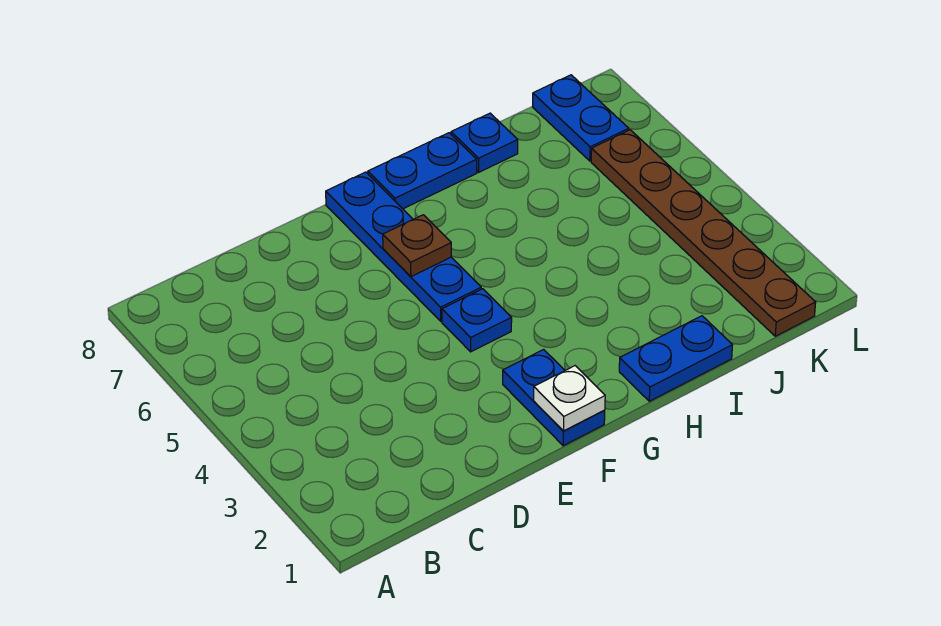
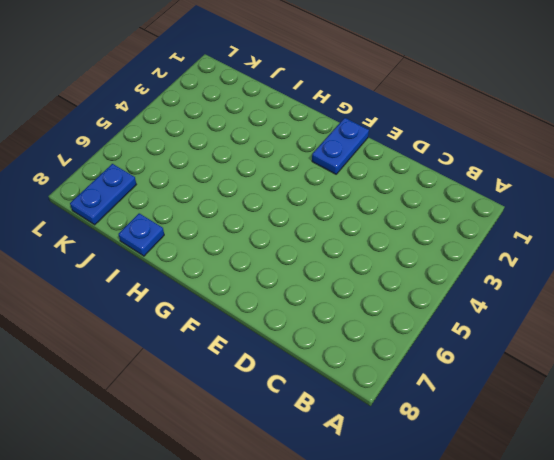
none -> blue 1x1 plate [442,289,512,352]
none -> blue 1x4 plate [326,172,481,321]

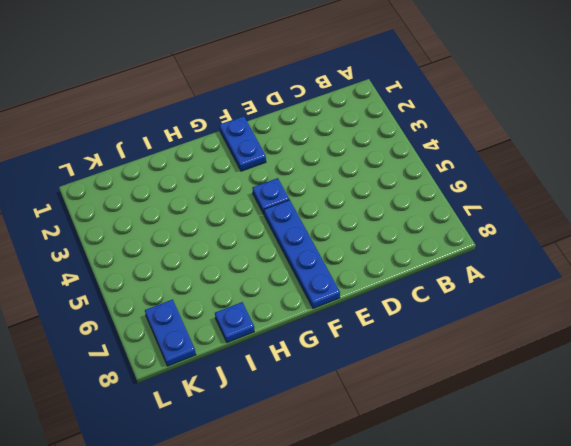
none -> blue 1x2 plate [368,133,477,209]
none -> blue 1x2 plate [619,316,732,401]

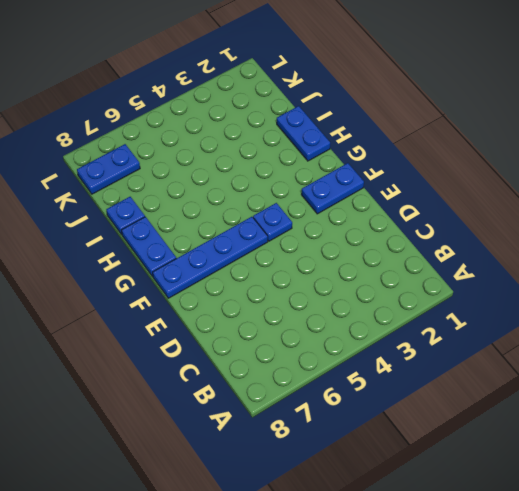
none -> brown 1x6 plate [591,130,816,336]
none -> white 1x1 plate [534,366,605,431]

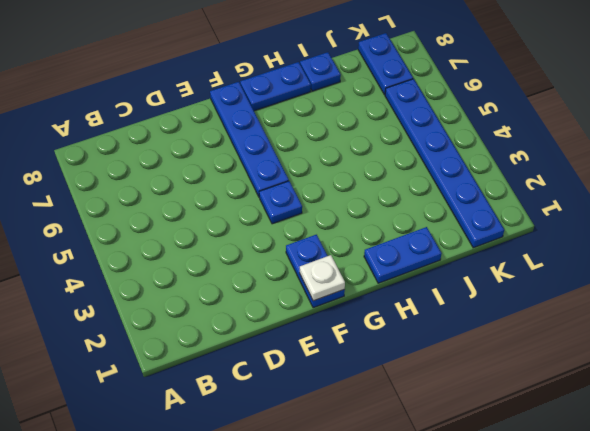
blue 1x6 plate [385,79,504,248] -> brown 1x6 plate [591,130,816,336]
none -> brown 1x1 plate [383,215,451,277]

